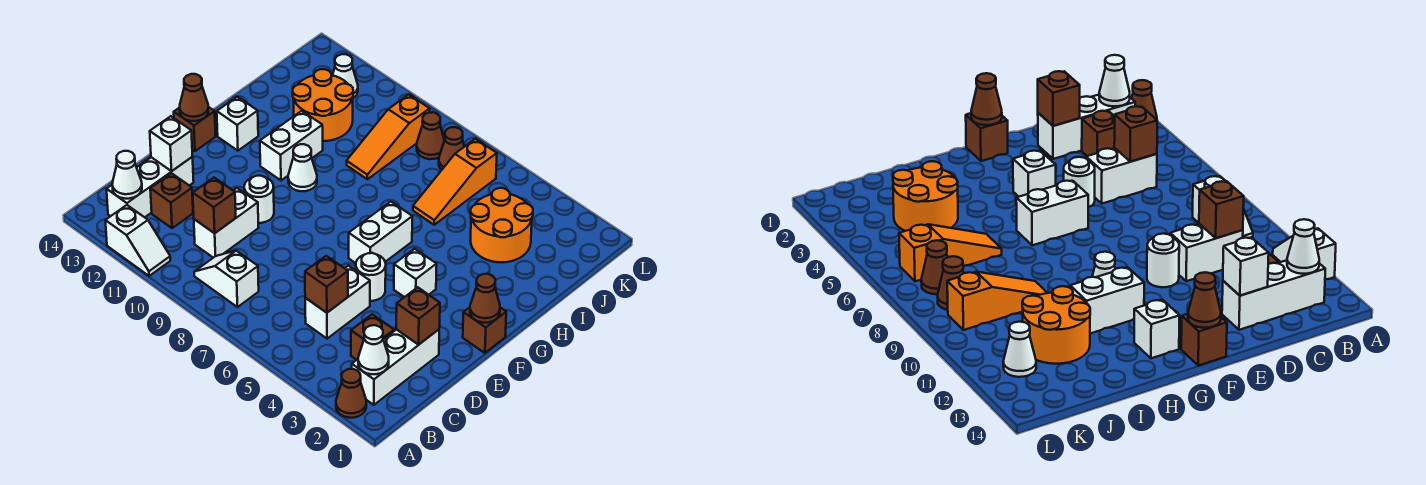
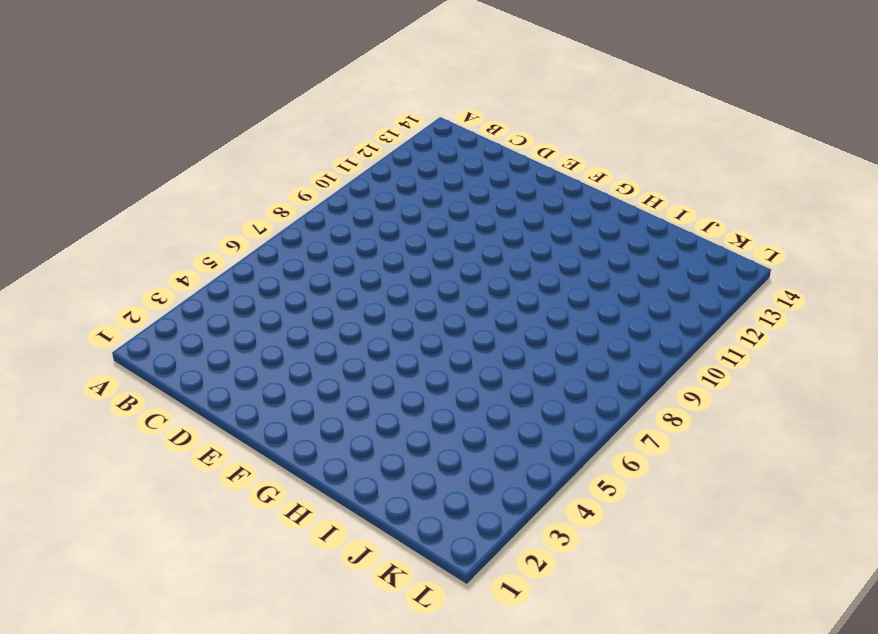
none -> brown 1x1 cone [336,369,366,418]
none -> white 1x2 slope [105,205,170,276]
none -> white 1x3 brick [352,329,439,405]
none -> white 1x2 slope [194,251,259,307]

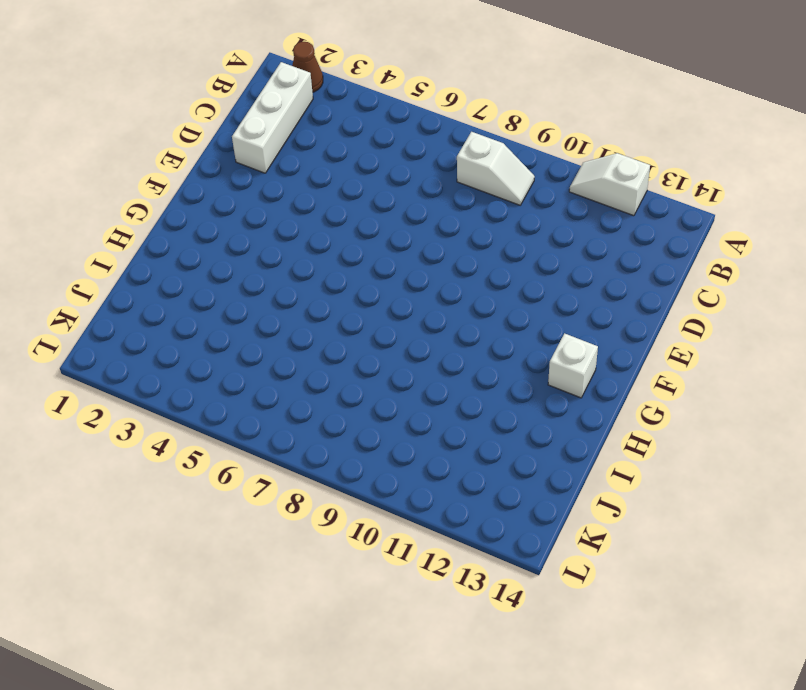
none -> white 1x3 brick [107,157,194,217]
none -> brown 1x1 brick [351,314,394,360]
none -> white 1x2 brick [305,266,370,339]
none -> white 1x2 brick [194,188,259,258]

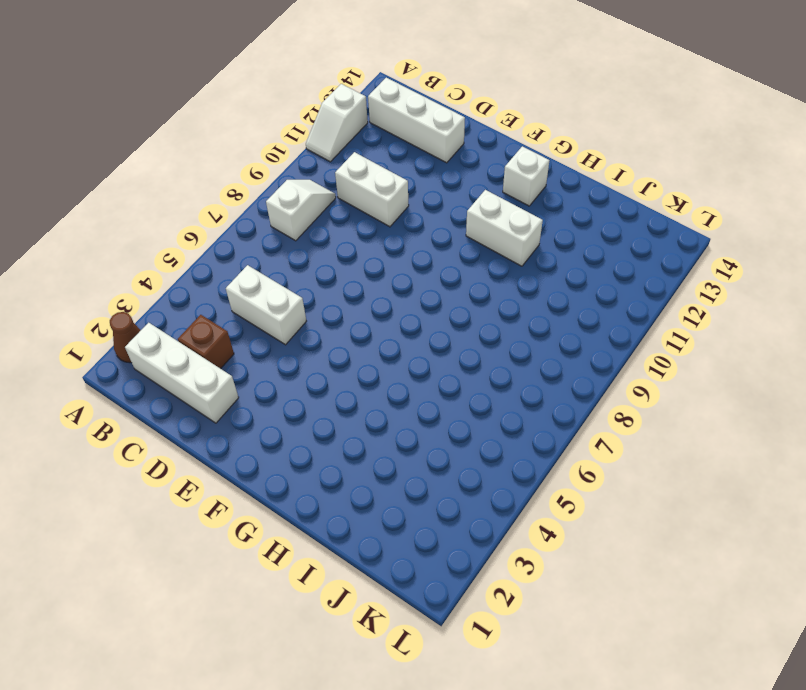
none -> brown 1x1 brick [150,173,193,228]
none -> white 1x1 round brick [356,253,386,301]
none -> white 1x1 round brick [244,176,274,223]
none -> brown 1x1 brick [463,307,506,353]

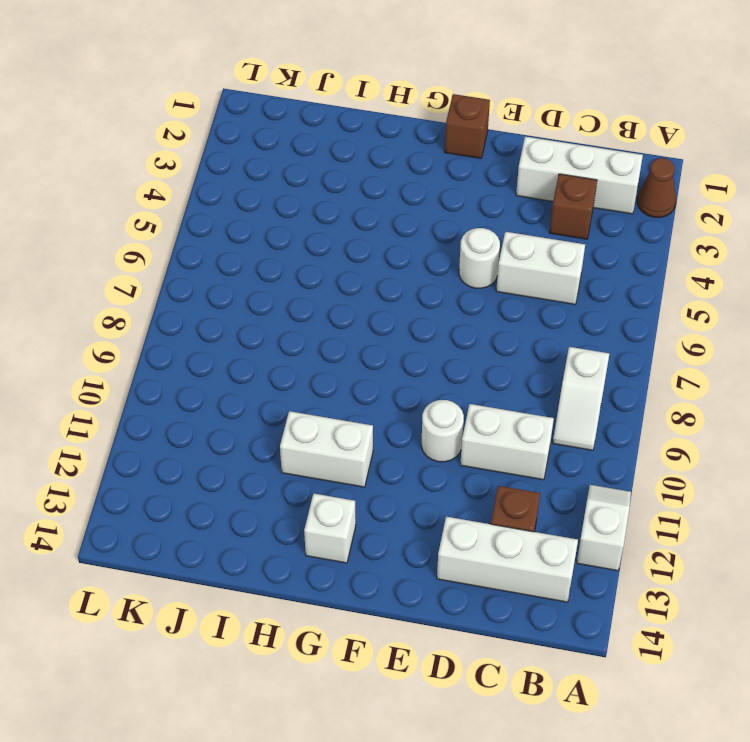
none -> white 1x1 brick [394,249,437,297]
none -> white 1x2 brick [349,202,412,263]
none -> brown 1x1 brick [174,107,216,151]
none -> white 1x1 cone [288,144,317,191]

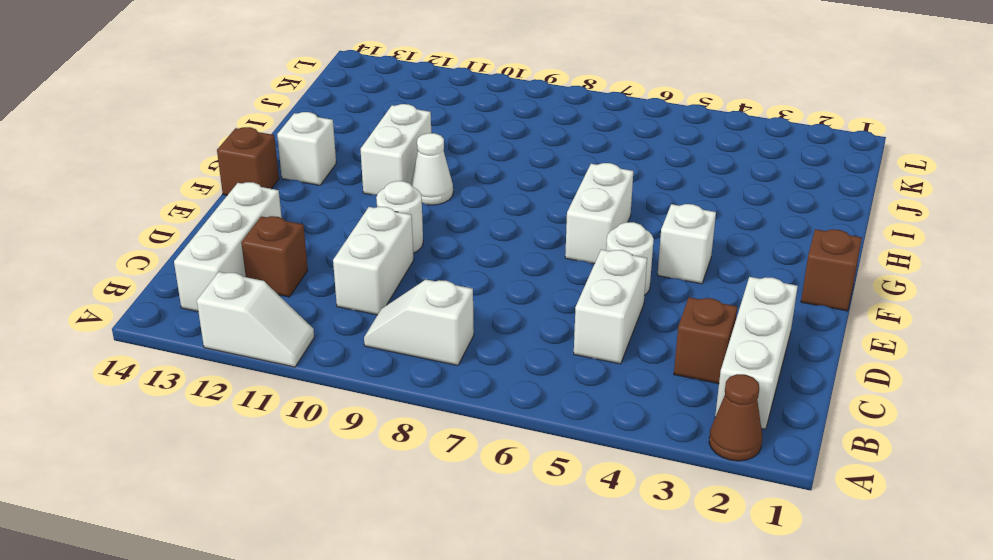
none -> orange 2x2 round brick [470,188,533,262]
none -> orange 1x3 slope [413,139,497,225]
none -> orange 1x3 slope [347,95,430,179]
none -> orange 2x2 round brick [293,69,353,141]

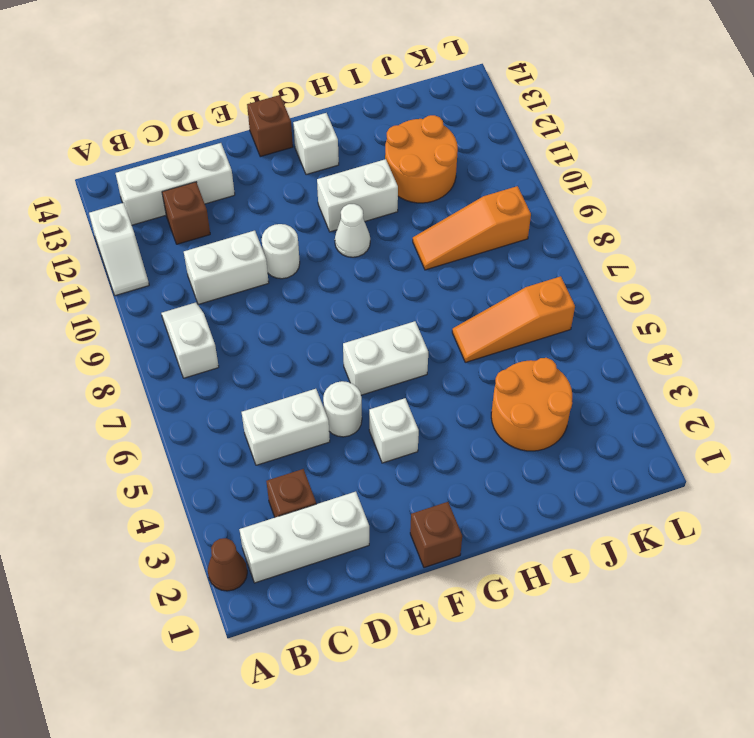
none -> brown 1x1 cone [439,127,464,170]
none -> brown 1x1 cone [417,112,444,159]
none -> white 1x1 cone [333,54,358,98]
none -> white 1x1 cone [358,325,389,374]

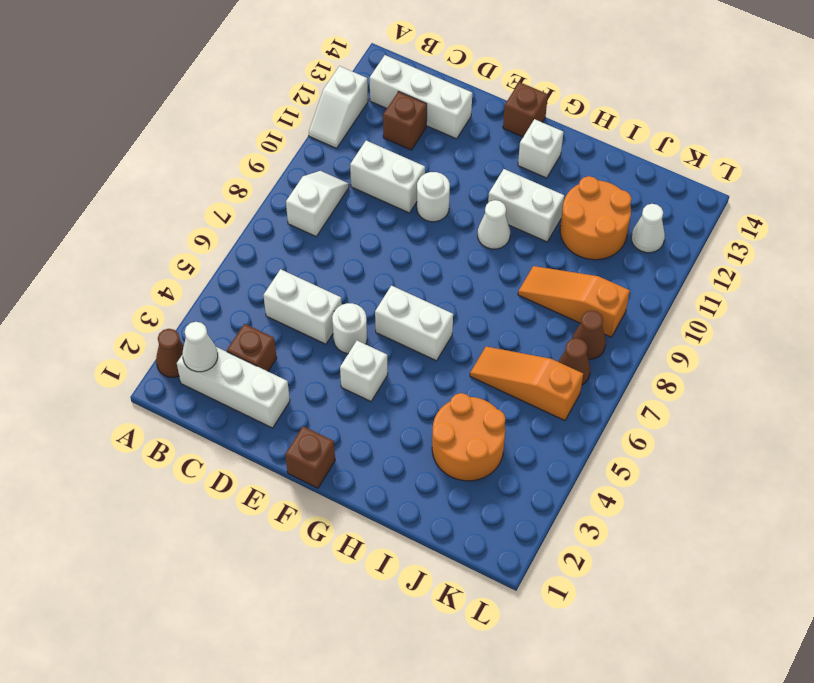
none -> white 1x1 cone [112,151,142,199]
none -> brown 1x1 brick [305,256,348,313]
none -> brown 1x1 brick [193,178,236,233]
none -> brown 1x1 brick [396,287,440,345]

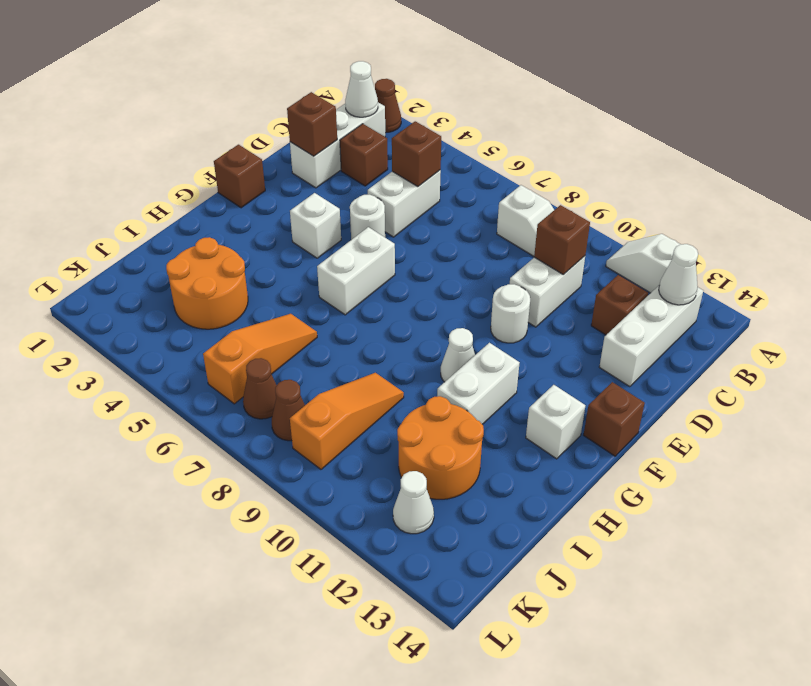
none -> white 1x1 brick [150,116,193,171]
none -> brown 1x1 cone [470,274,500,323]
none -> brown 1x1 cone [180,74,208,121]

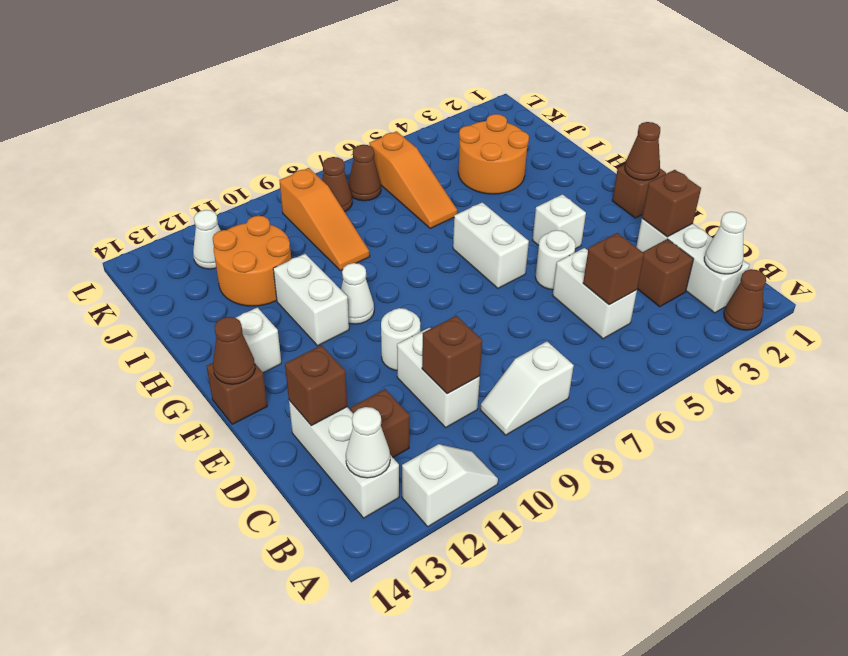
brown 1x1 brick [285,345,347,425] -> white 1x1 brick [150,116,193,171]

